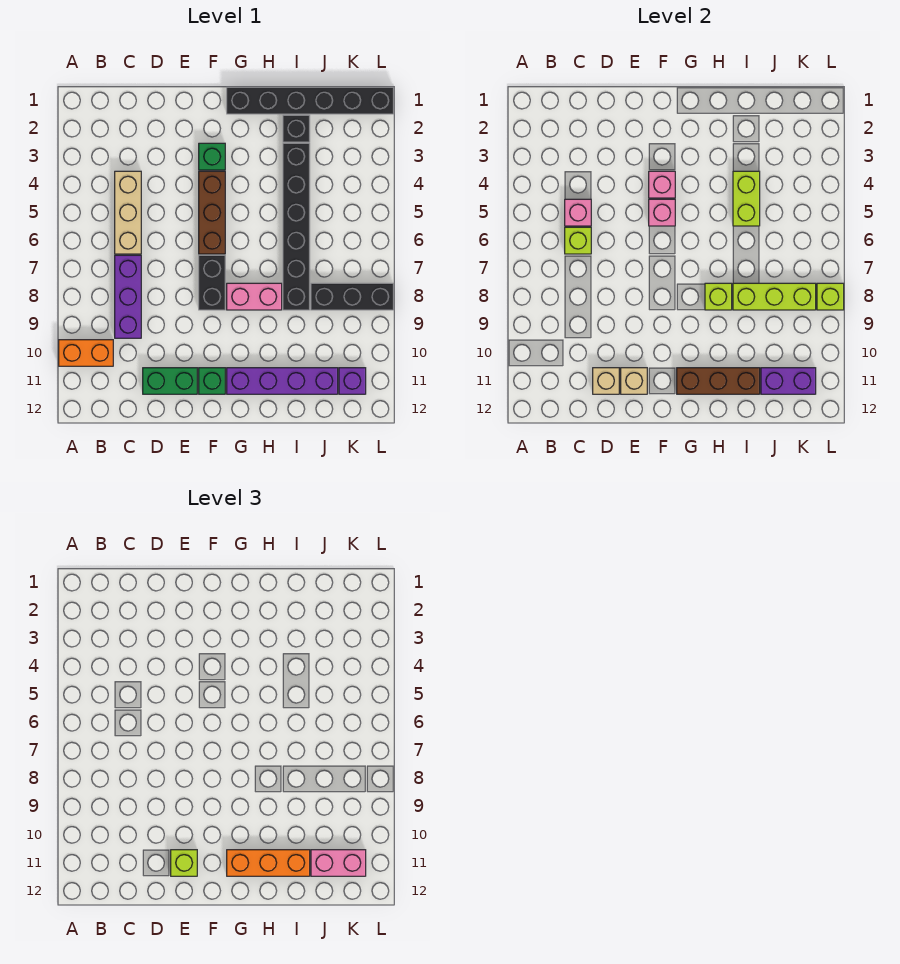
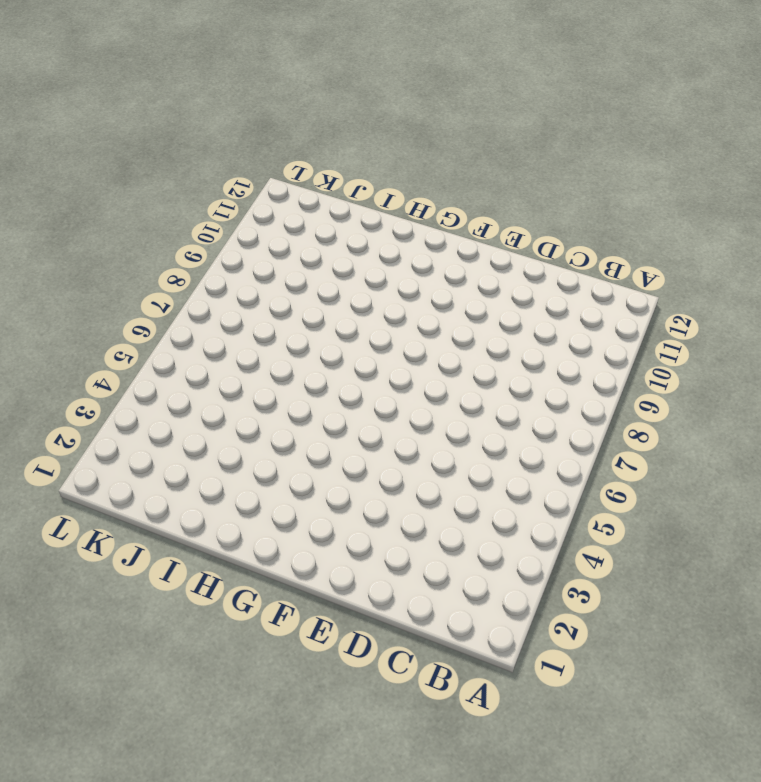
none -> orange 1x2 brick [59,340,113,366]
none -> tan 1x3 brick [115,171,141,254]
none -> purple 1x3 brick [115,255,141,338]
none -> green 1x2 brick [143,368,197,394]

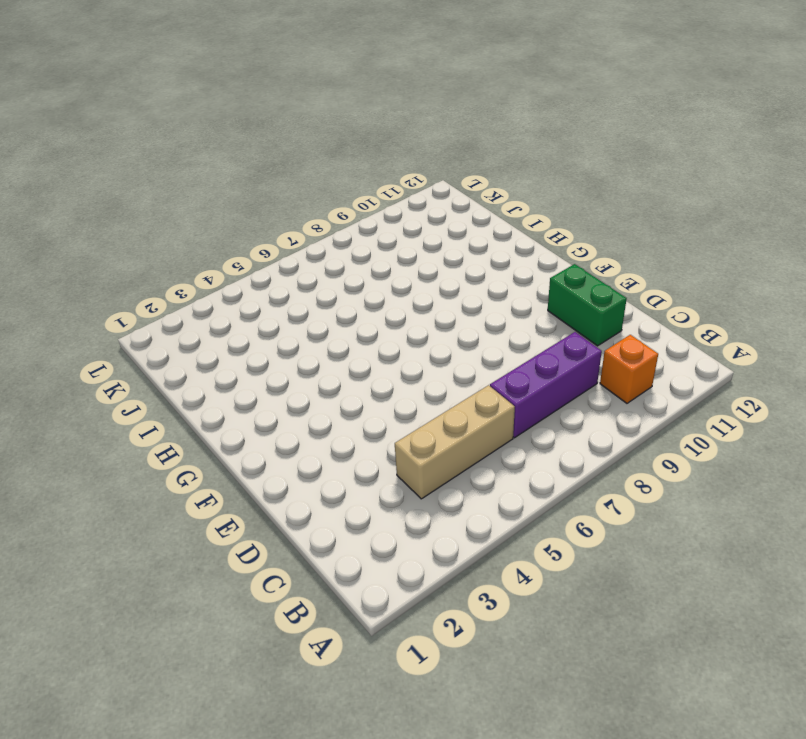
orange 1x1 brick [600,335,658,403] -> orange 1x2 brick [59,340,113,366]
none -> green 1x1 brick [199,143,225,170]
none -> brown 1x3 brick [199,171,225,254]
none -> black 1x2 brick [199,255,225,310]
none -> green 1x1 brick [199,368,225,394]

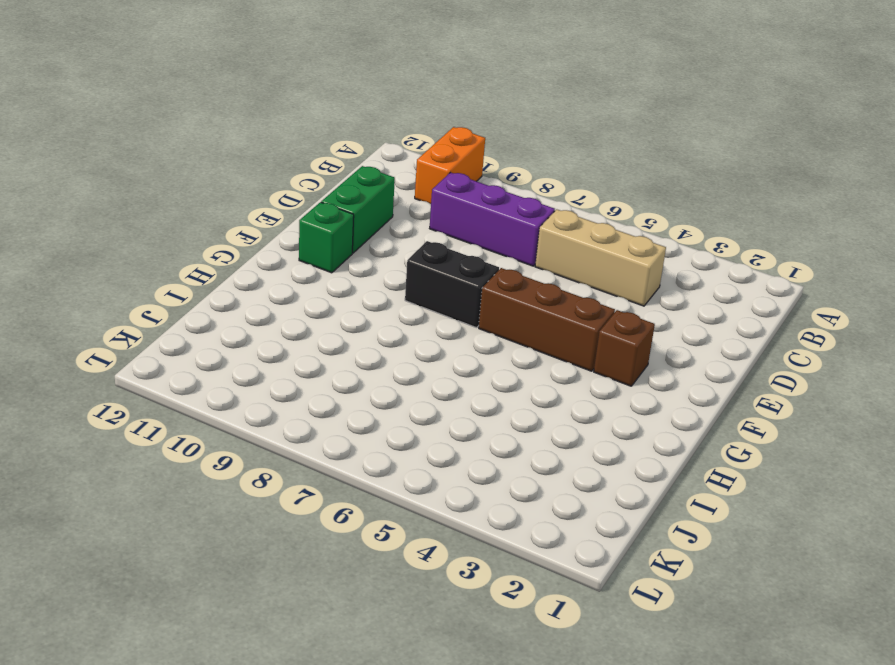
brown 1x1 brick [594,310,655,386] -> green 1x1 brick [199,143,225,170]
none -> black 1x6 brick [227,87,394,114]
none -> pink 1x2 brick [227,283,282,310]
none -> purple 1x4 brick [227,368,338,394]
none -> black 1x1 brick [283,115,310,142]

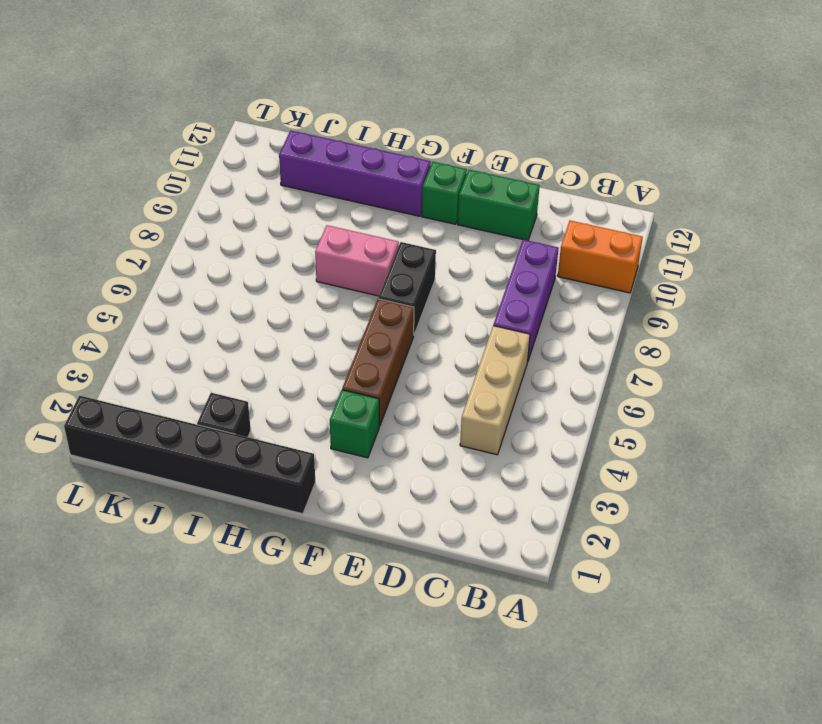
none -> black 1x6 brick [283,143,310,310]
none -> black 1x3 brick [311,283,394,310]
none -> purple 1x1 brick [339,368,366,394]
none -> pink 1x1 brick [565,199,591,226]

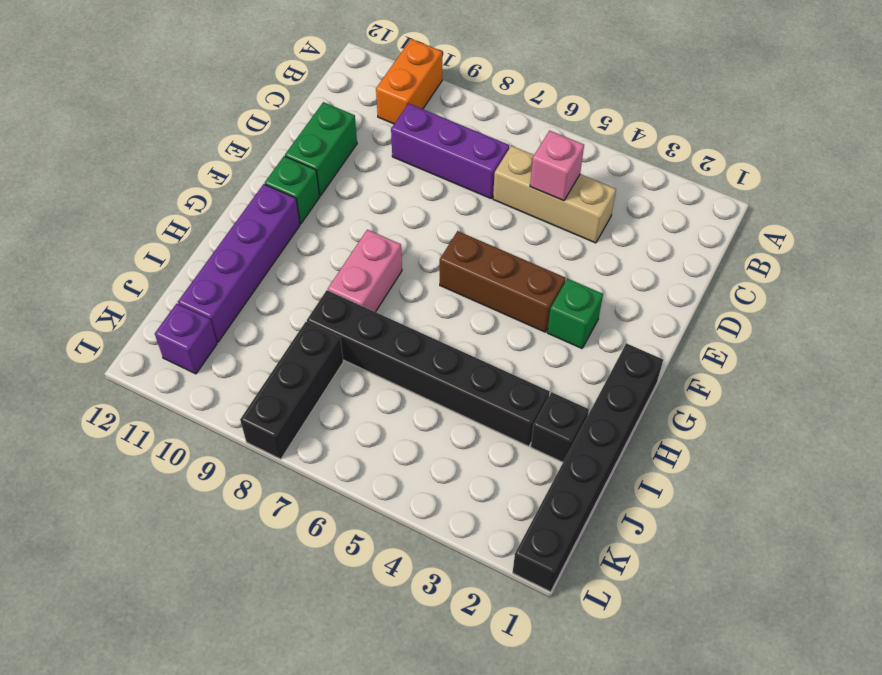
none -> black 1x2 brick [199,255,225,310]
none -> lime 1x1 brick [565,227,591,254]
none -> tan 1x1 brick [593,368,619,394]
none -> tan 1x1 brick [621,368,647,394]

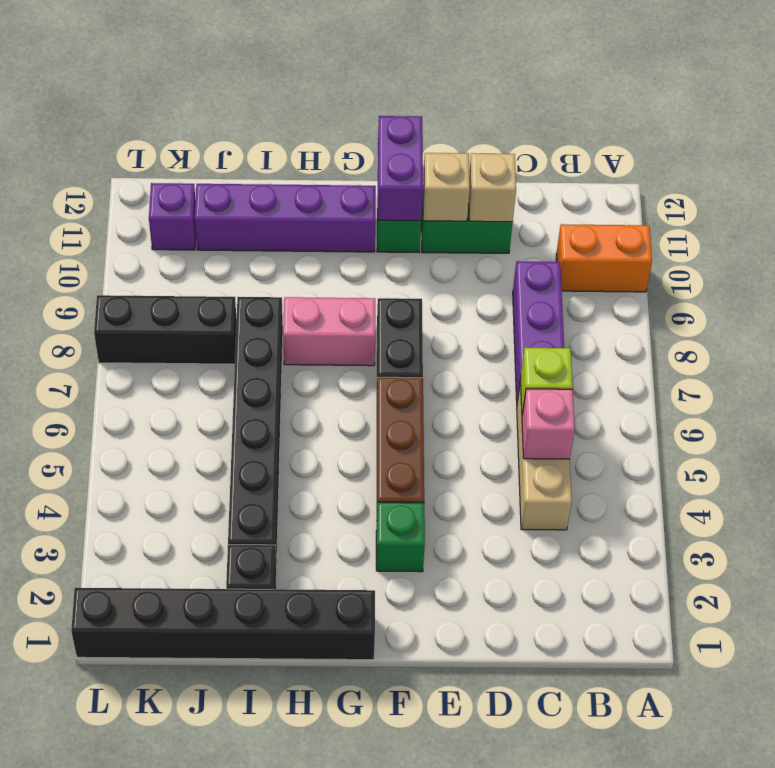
purple 1x2 brick [378,116,423,221] -> purple 1x2 brick turned to [761,368,816,394]
none -> pink 1x1 brick [649,171,675,198]
none -> pink 1x1 brick [649,199,675,226]
none -> brown 1x3 brick [677,368,760,394]
none -> lime 1x1 brick [705,283,732,310]

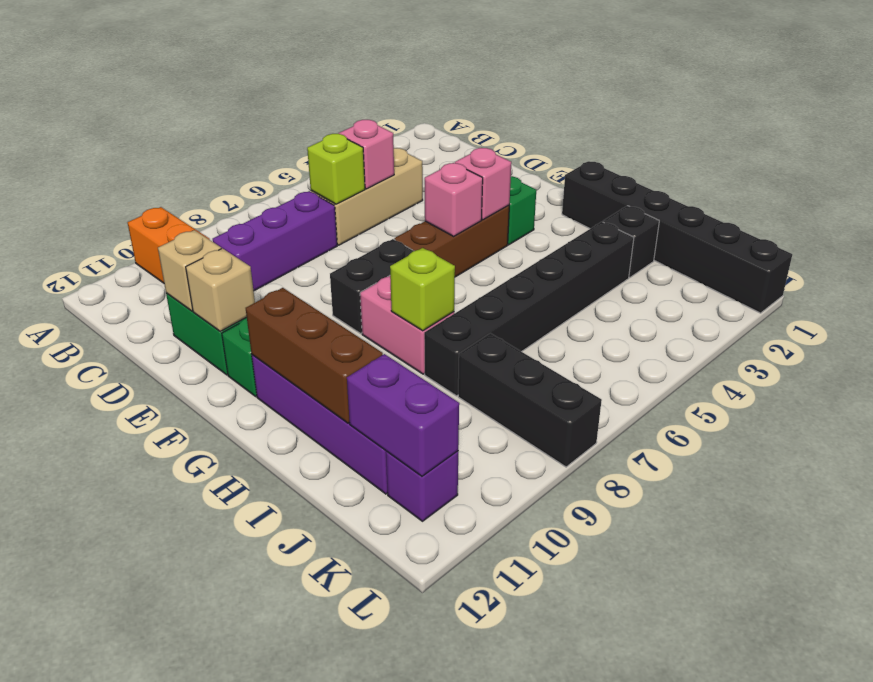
none -> lime 1x2 brick [733,171,760,226]
none -> lime 1x3 brick [733,283,816,310]
none -> lime 1x1 brick [817,283,844,310]
none -> lime 1x1 brick [171,850,197,876]

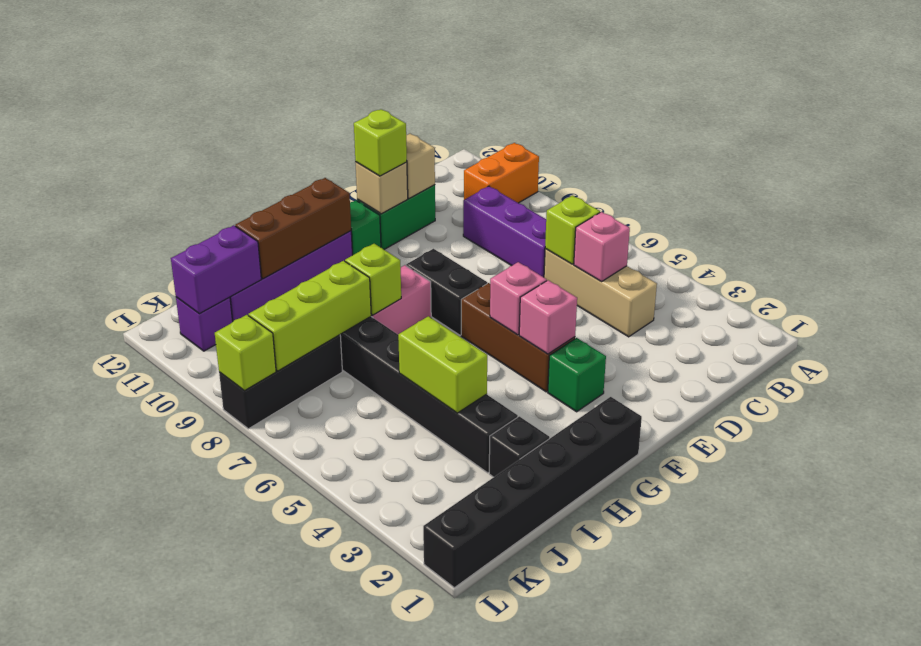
none -> orange 1x3 brick [227,850,310,876]
none -> pink 1x2 brick [311,850,366,876]

